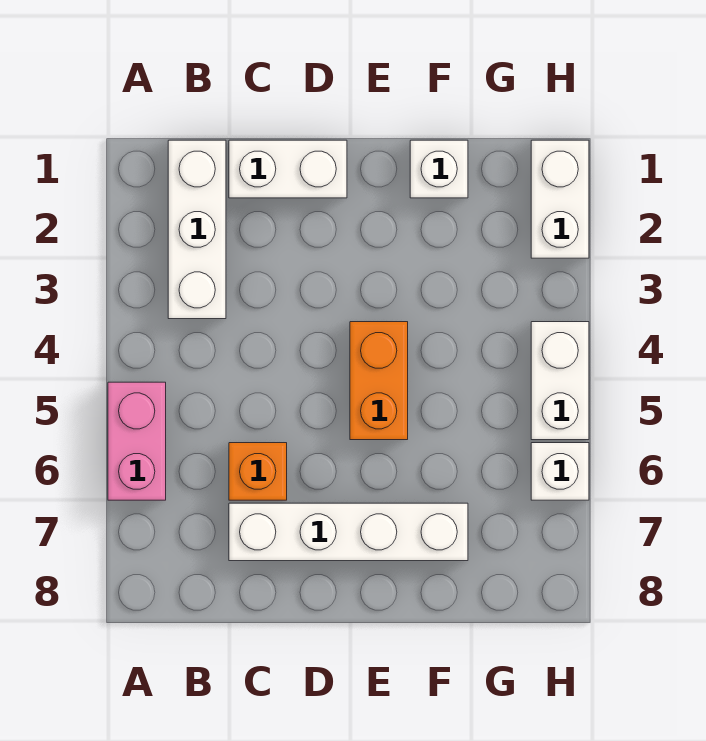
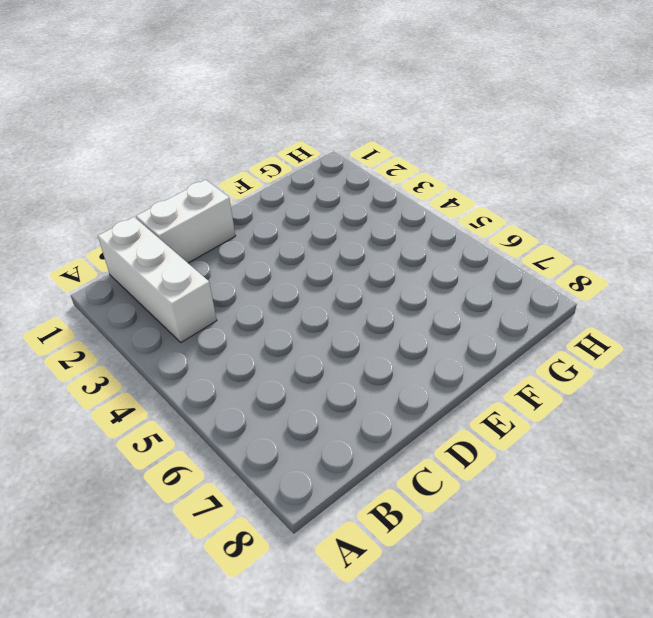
none -> pink 1x2 brick [108,382,166,500]
none -> orange 1x1 brick [229,443,287,500]

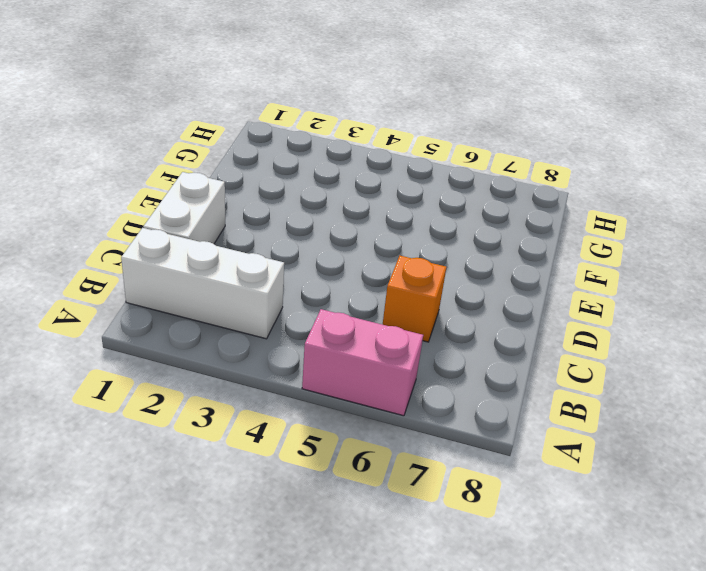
none -> white 1x4 brick [229,503,468,561]
none -> orange 1x2 brick [350,322,408,440]

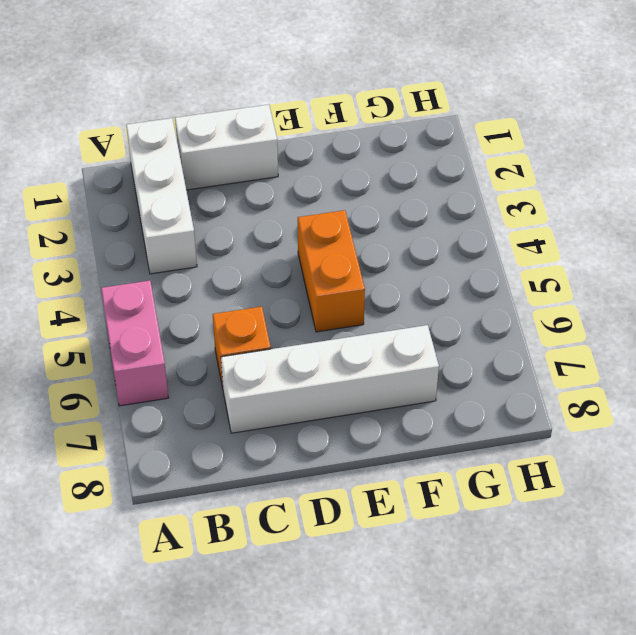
none -> white 1x1 brick [410,140,468,198]
none -> white 1x2 brick [531,140,589,258]

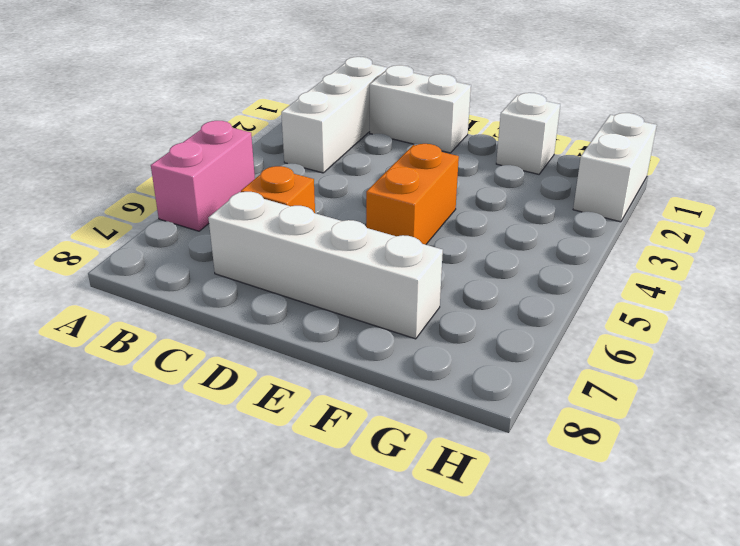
none -> white 1x2 brick [531,322,589,440]
none -> white 1x1 brick [531,443,589,500]

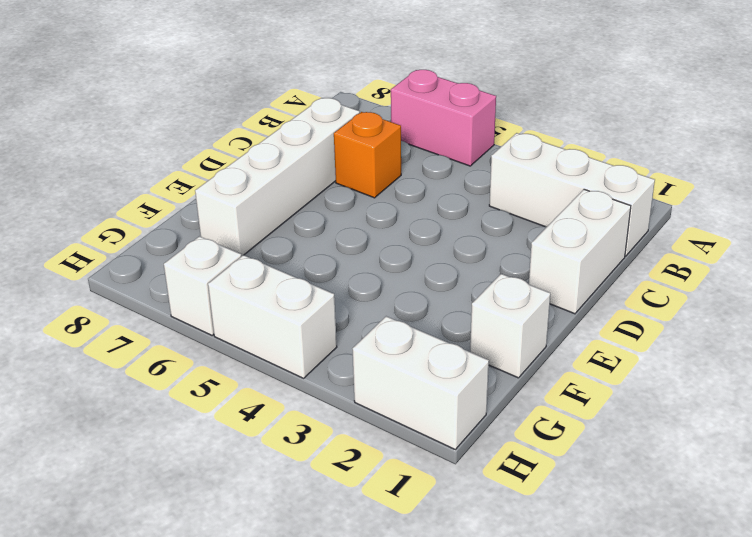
none -> orange 1x2 brick [350,322,408,440]

